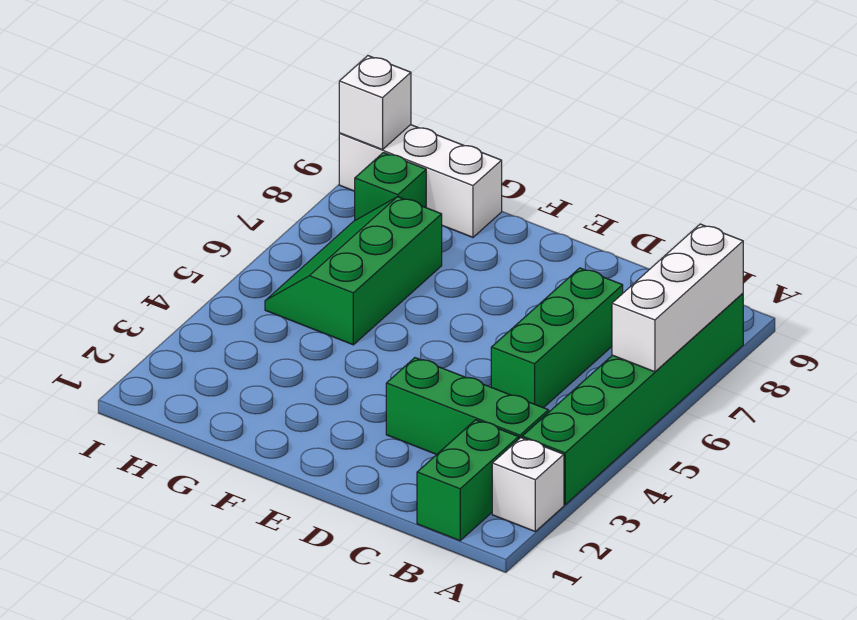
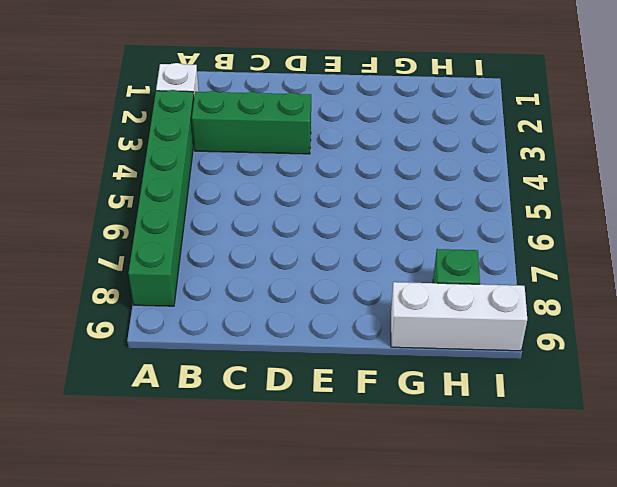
none -> green 1x2 brick [417,420,519,541]
none -> green 1x3 brick [491,268,623,408]

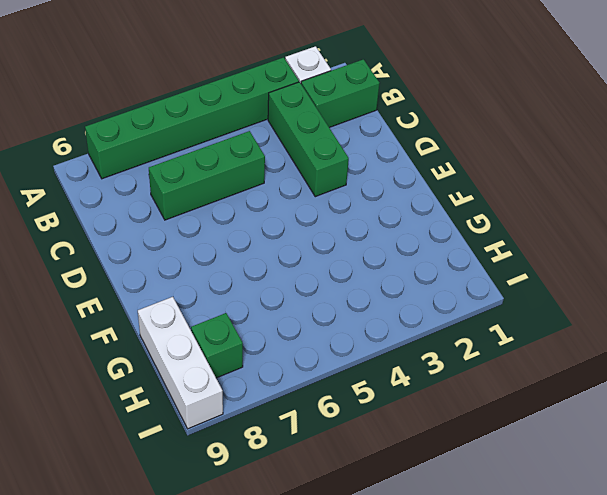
none -> green 2x3 slope [265,197,442,345]
none -> white 1x3 brick [612,224,743,372]

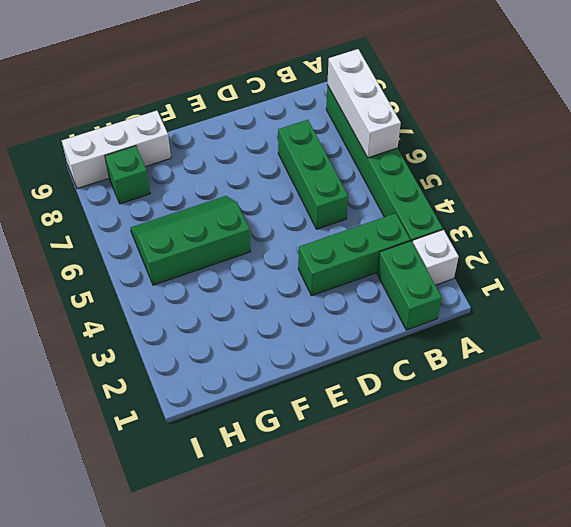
green 2x3 slope [130,196,251,285] -> green 2x3 slope turned to [265,197,442,345]
none -> white 1x1 brick [339,56,411,150]

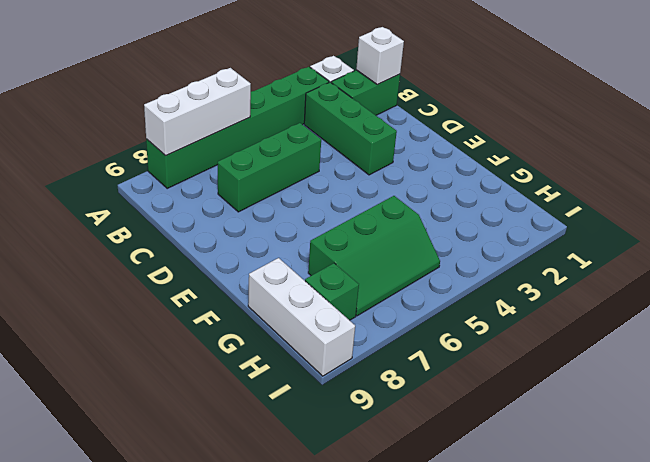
white 1x1 brick [356,27,404,85] -> white 1x1 brick moved to [339,56,411,150]

